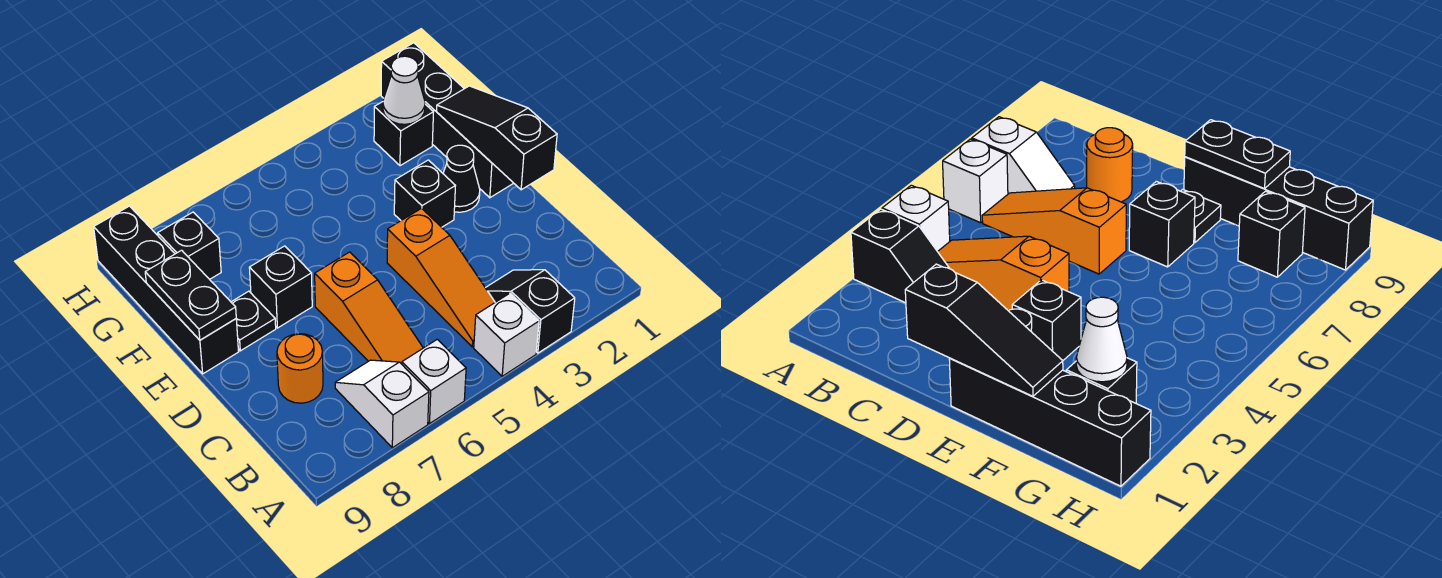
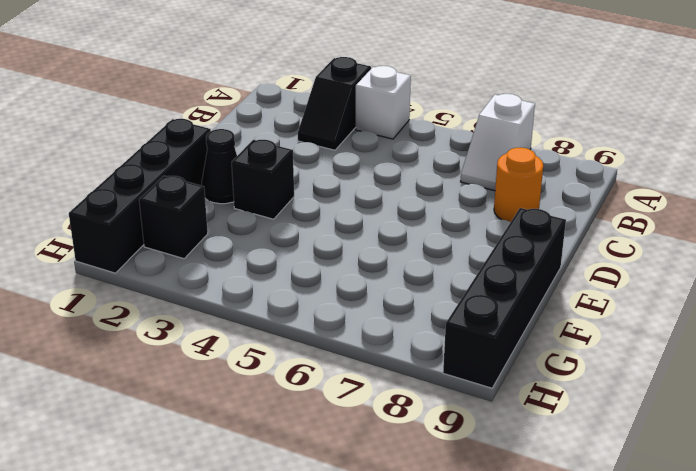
none -> white 1x1 brick [402,339,466,424]
none -> orange 1x3 slope [387,208,495,347]
none -> orange 1x3 slope [315,252,423,364]

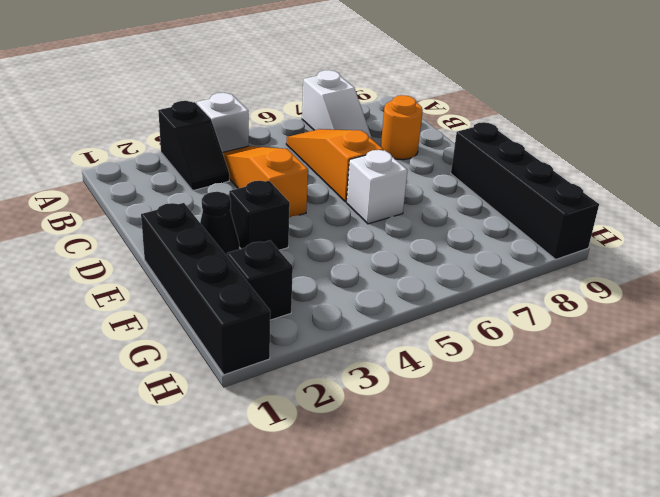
white 1x1 brick [347,150,408,224] -> white 1x1 brick moved to [402,339,466,424]
none -> black 1x1 brick [249,246,312,328]
none -> black 1x1 plate [231,291,276,351]
none -> black 1x1 brick [158,212,221,279]

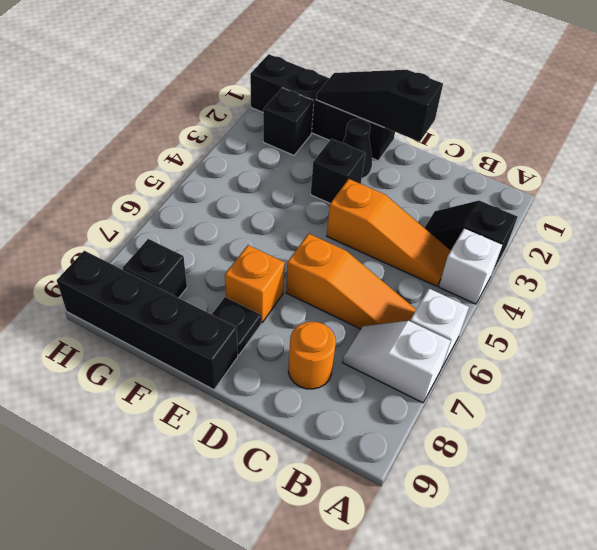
orange 1x1 brick [225,245,285,323] -> black 1x1 brick [249,246,312,328]
none -> black 1x2 plate [145,250,236,340]
none -> white 1x1 cone [383,56,425,124]

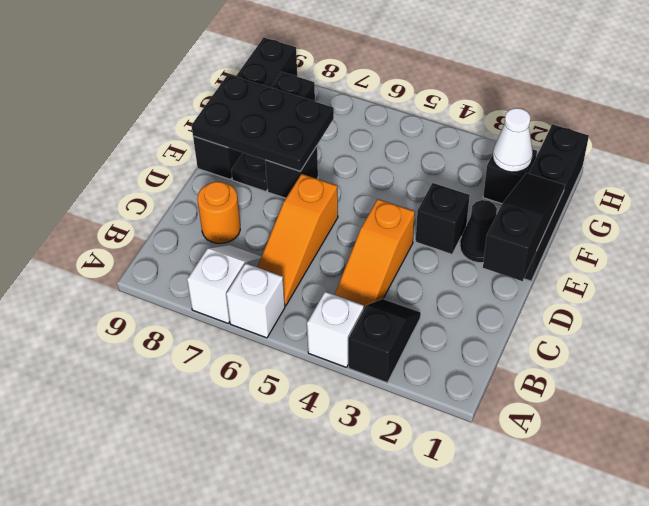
black 2x3 plate [191,75,334,171] -> black 1x2 plate [145,250,236,340]

